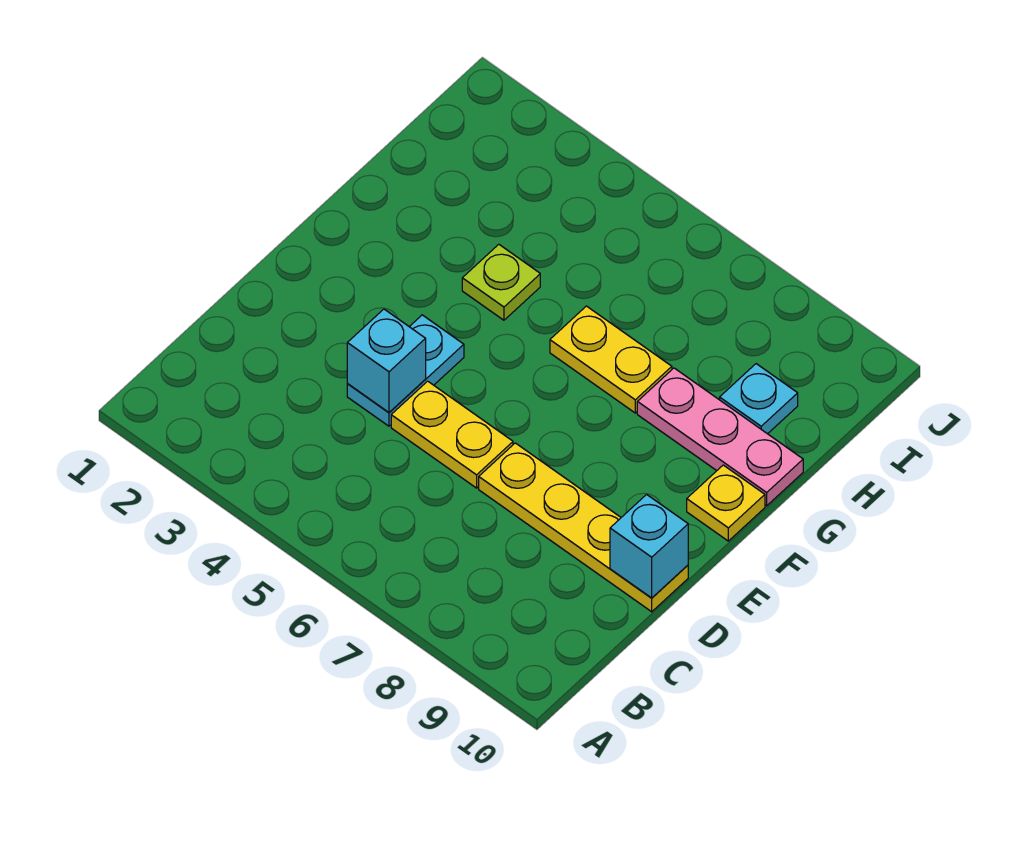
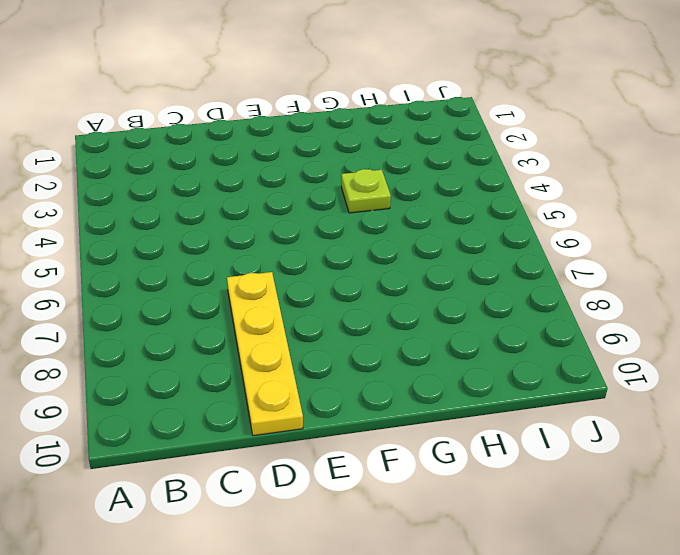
none -> cyan 1x2 plate [347,315,464,426]
none -> yellow 1x2 plate [391,381,513,488]

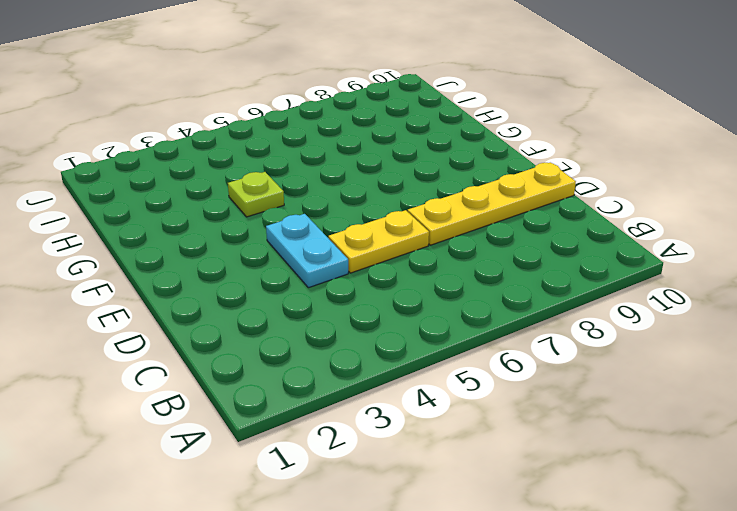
none -> yellow 1x1 plate [687,465,765,541]
none -> yellow 1x2 plate [550,306,672,413]

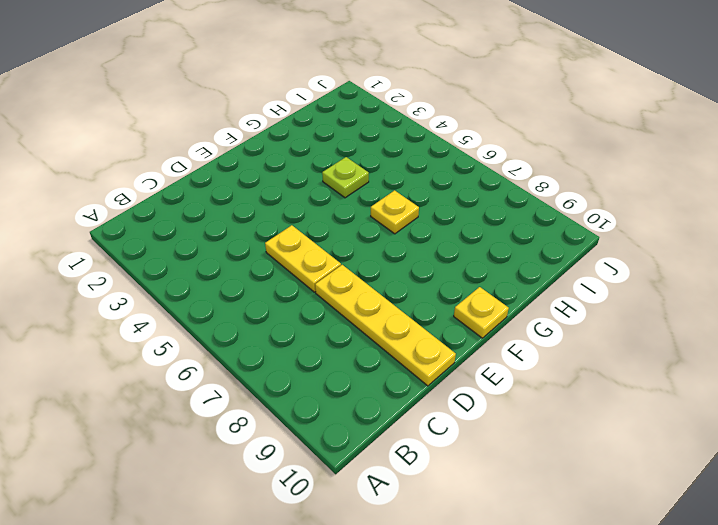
yellow 1x1 plate [371,190,419,234] -> yellow 1x2 plate [550,306,672,413]
none -> cyan 1x2 plate [347,315,464,426]
none -> pink 1x3 plate [637,368,803,506]

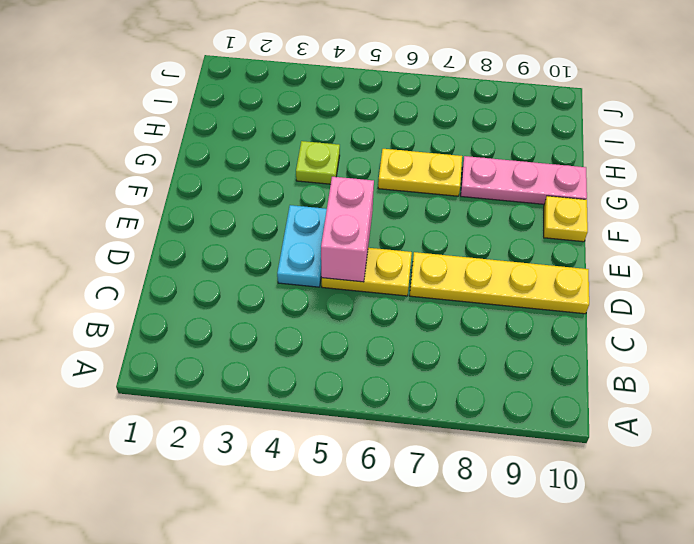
pink 1x2 brick [321,177,374,282] -> none
none -> cyan 1x1 plate [720,364,798,434]
none -> cyan 1x1 brick [347,309,426,412]

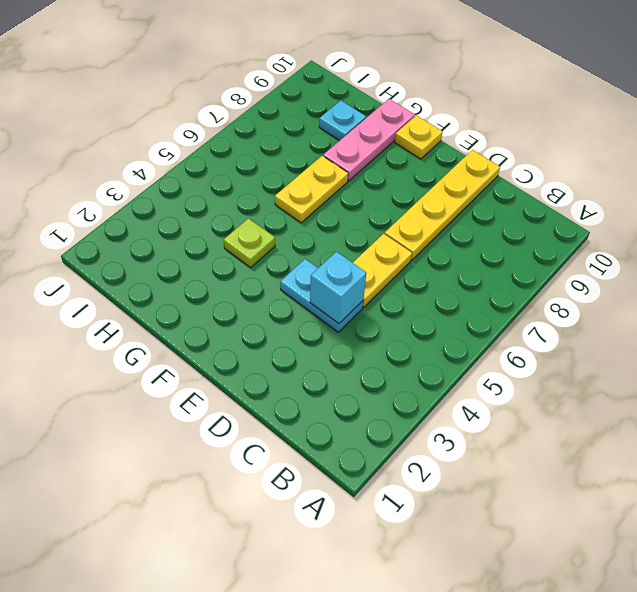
none -> cyan 1x1 brick [610,495,688,598]

